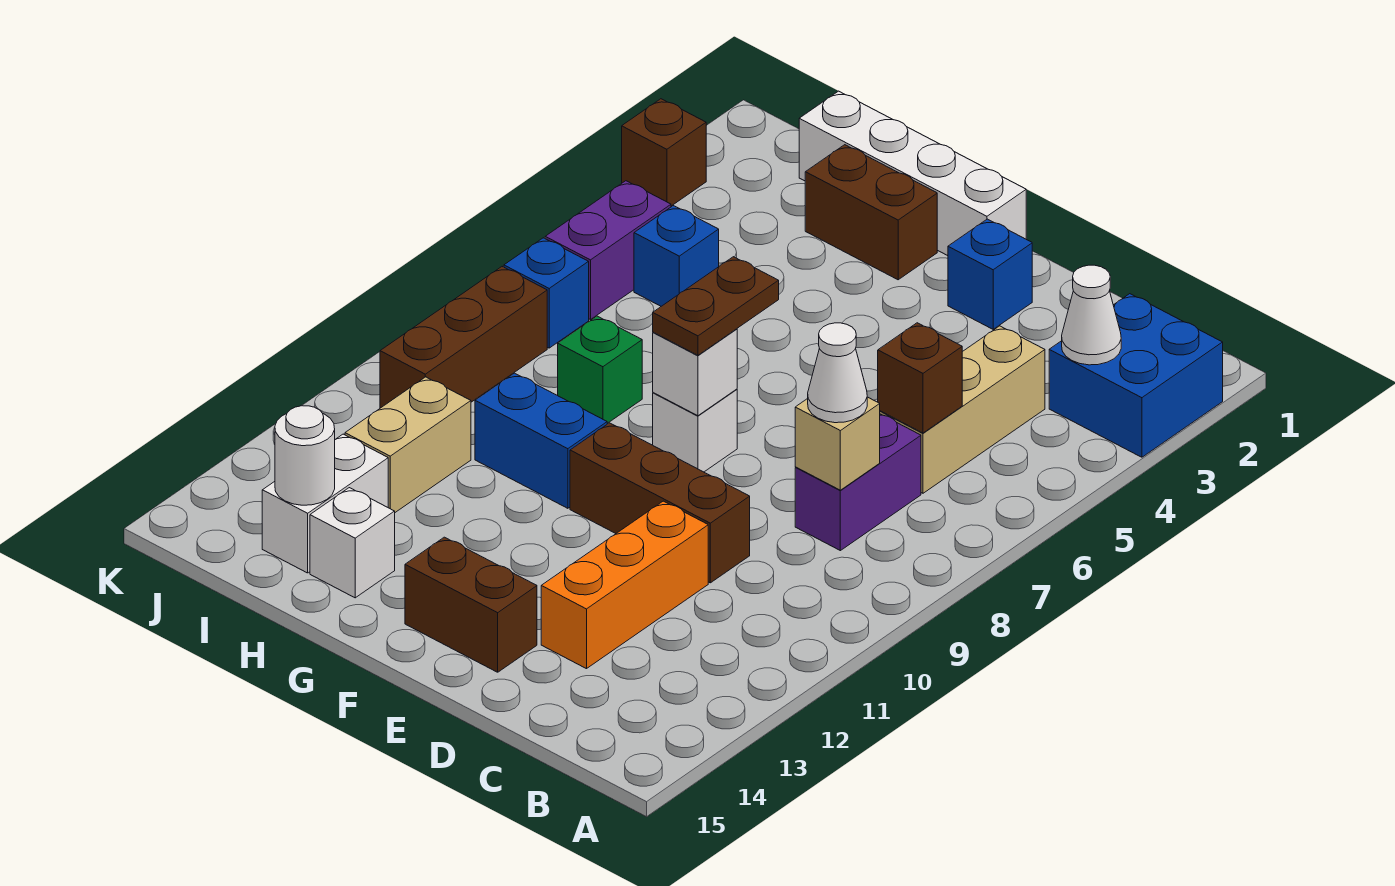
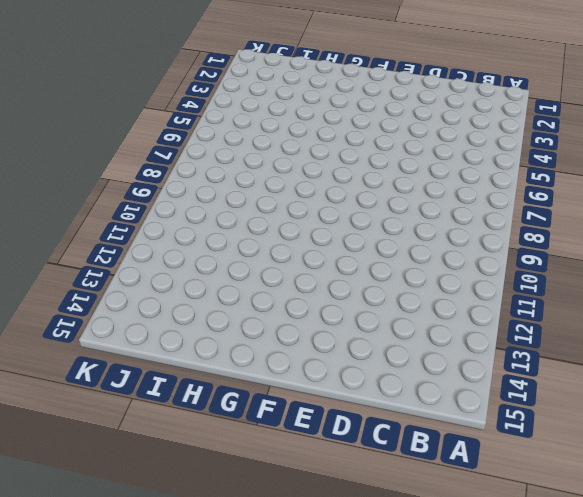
none -> blue 2x2 brick [1049,294,1223,457]
none -> tan 1x3 brick [880,326,1045,493]
none -> purple 1x2 brick [795,414,921,551]

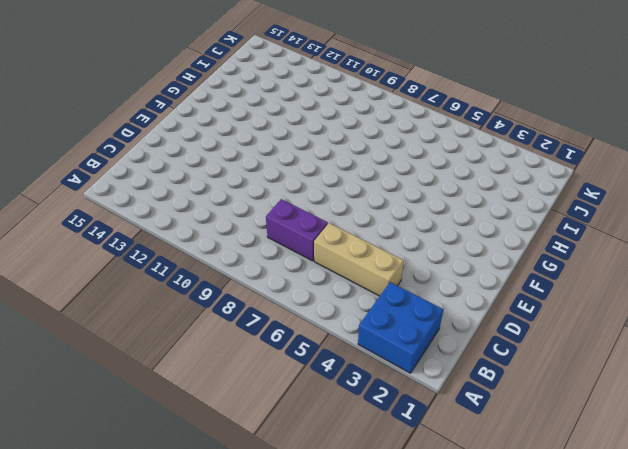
none -> brown 1x3 brick [570,423,750,583]
none -> orange 1x3 brick [541,501,708,669]
none -> blue 1x1 brick [948,219,1032,329]

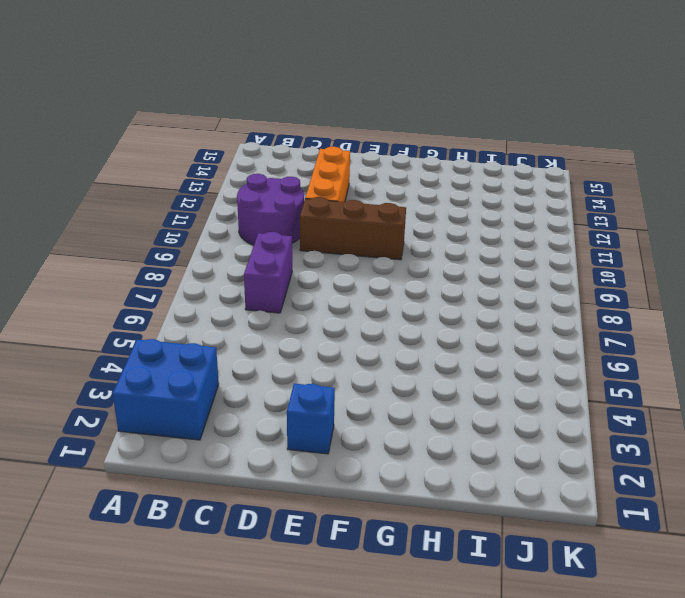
purple 2x2 round brick [237,174,304,245] -> none
none -> tan 1x3 brick [880,326,1045,493]
none -> brown 1x2 brick [405,537,537,672]
none -> white 1x4 brick [799,91,1026,256]

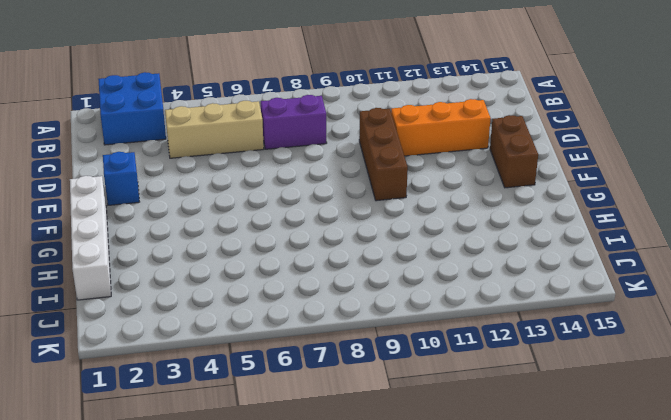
none -> white 1x1 brick [653,389,737,472]
none -> brown 1x2 brick [805,145,937,280]
none -> blue 1x2 brick [475,373,607,508]

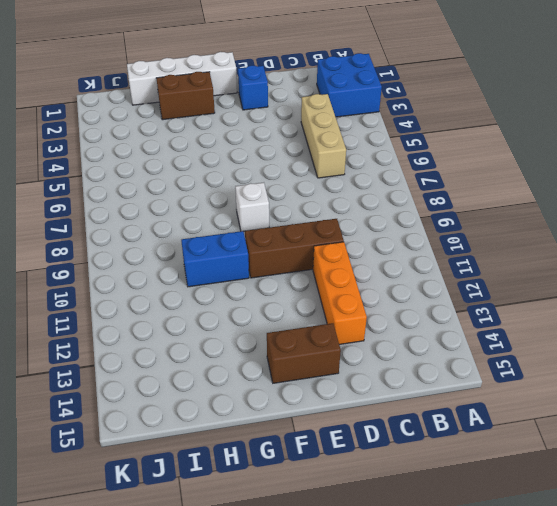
none -> purple 1x2 brick [795,414,921,551]
none -> green 1x1 brick [558,316,642,423]
none -> white 1x1 brick [310,488,395,598]

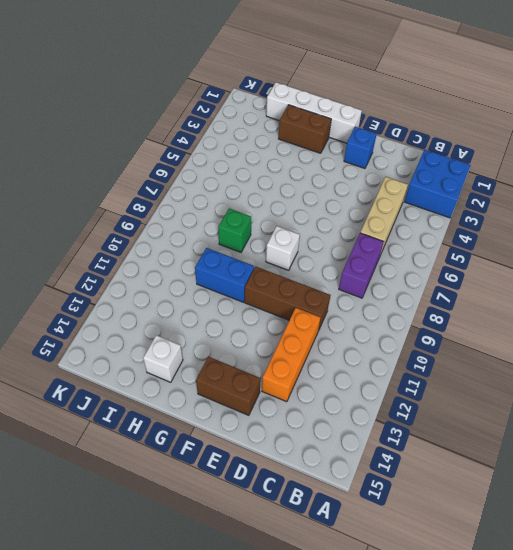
none -> blue 1x1 brick [634,206,719,306]
none -> tan 1x2 brick [345,377,471,512]
none -> white 1x2 brick [262,434,388,573]

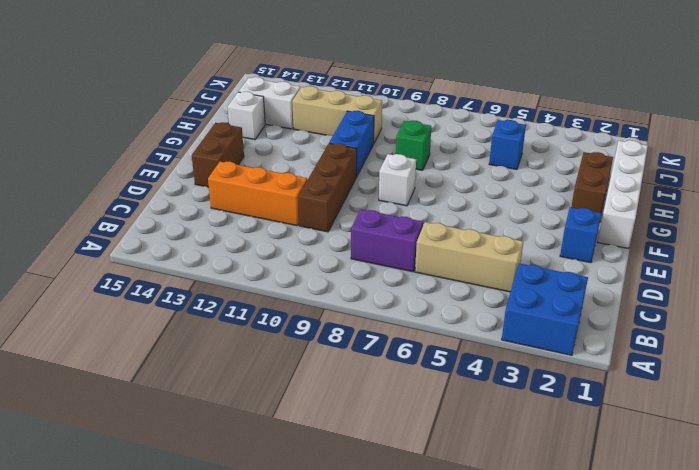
tan 1x3 brick [292,86,382,143] -> tan 1x2 brick [345,377,471,512]
none -> purple 1x2 brick [545,181,671,320]
none -> blue 1x1 brick [504,238,589,348]
none -> brown 1x3 brick [380,267,547,408]

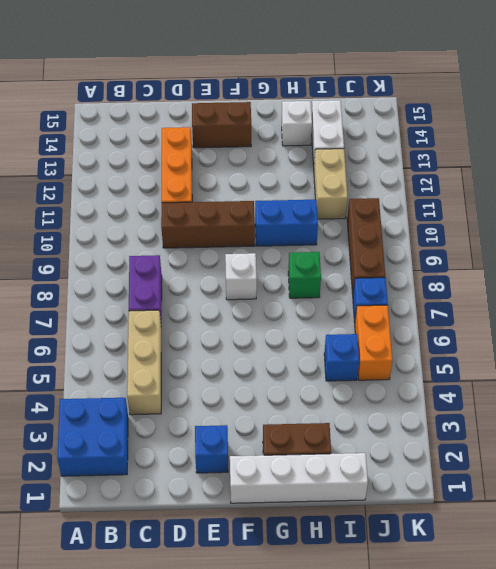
orange 1x2 brick [355,305,392,380] -> purple 1x2 brick [545,181,671,320]
none -> brown 1x1 brick [622,99,706,206]
none -> white 1x1 cone [1062,265,1121,365]
none -> brown 1x1 brick [878,323,962,433]

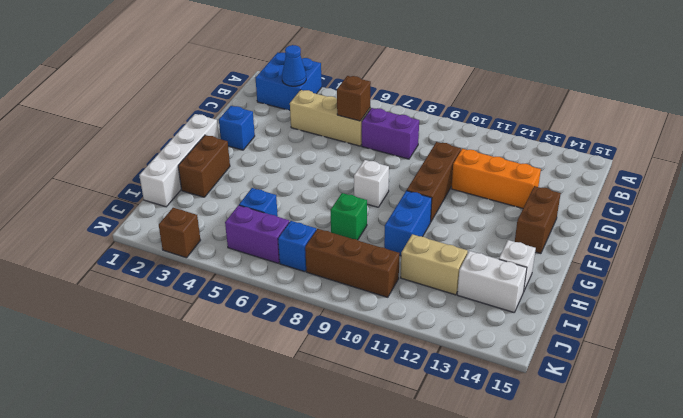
blue 1x1 cone [282,45,306,86] -> white 1x1 cone [1062,265,1121,365]
none -> tan 1x1 brick [795,397,880,490]
none -> white 1x1 brick [653,329,737,416]
none -> white 1x1 round brick [275,406,335,505]

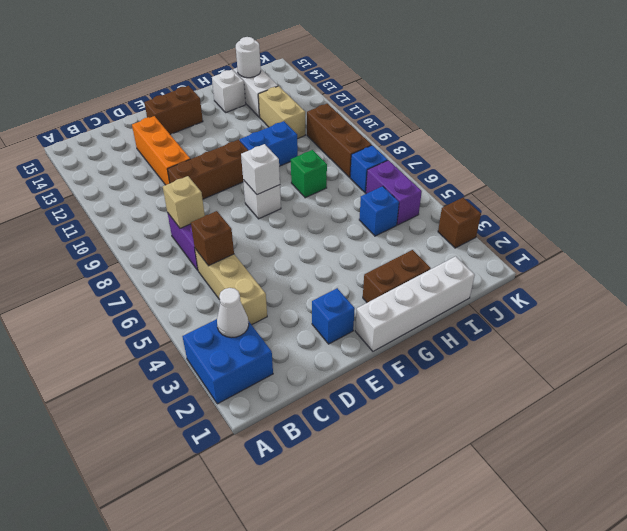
none -> white 1x1 cone [808,323,867,423]
none -> brown 1x2 plate [653,257,779,355]

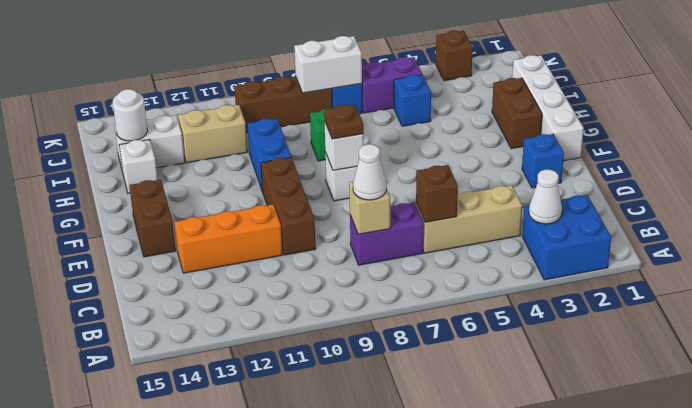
brown 1x1 plate [324,105,363,139] -> brown 1x2 plate [653,257,779,355]
white 1x2 brick [294,36,362,93] -> none

